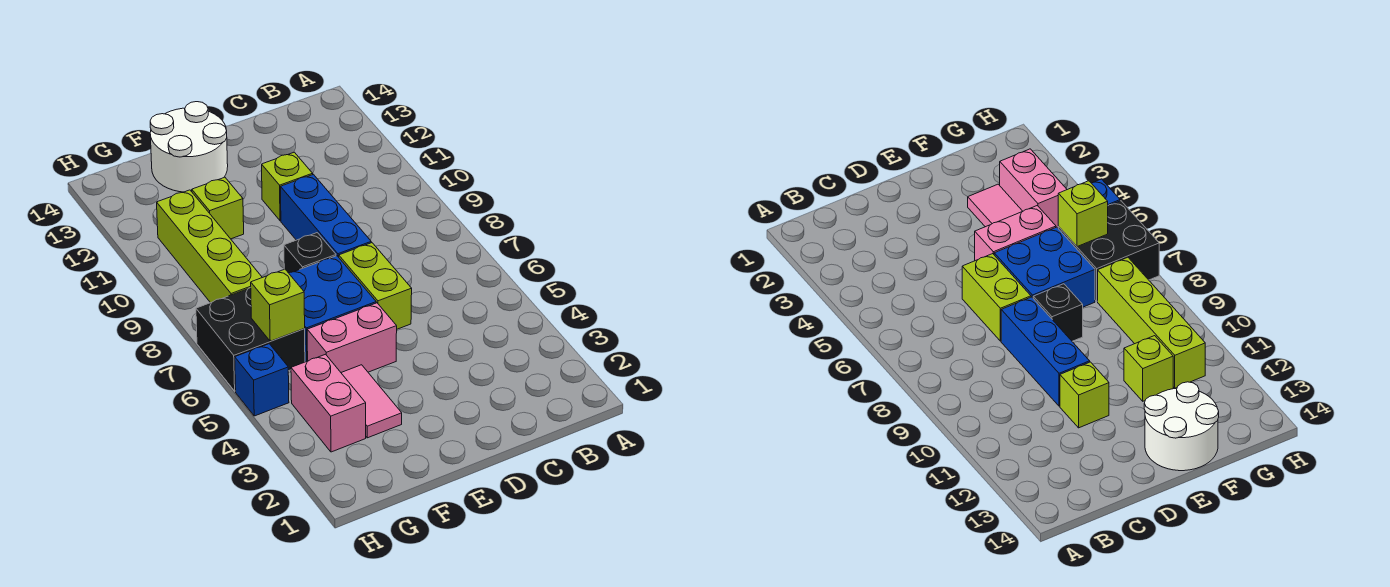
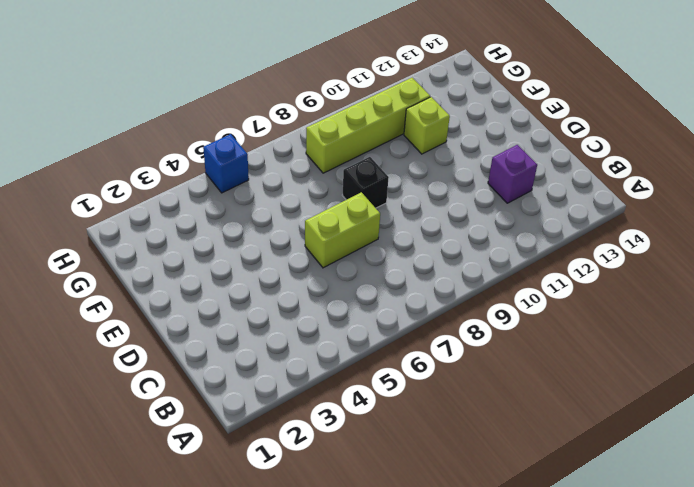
purple 1x1 brick [488,145,537,203] -> none
none -> blue 1x3 brick [281,174,371,257]
none -> lime 1x1 brick [262,152,313,221]
none -> pink 1x2 brick [307,303,397,372]

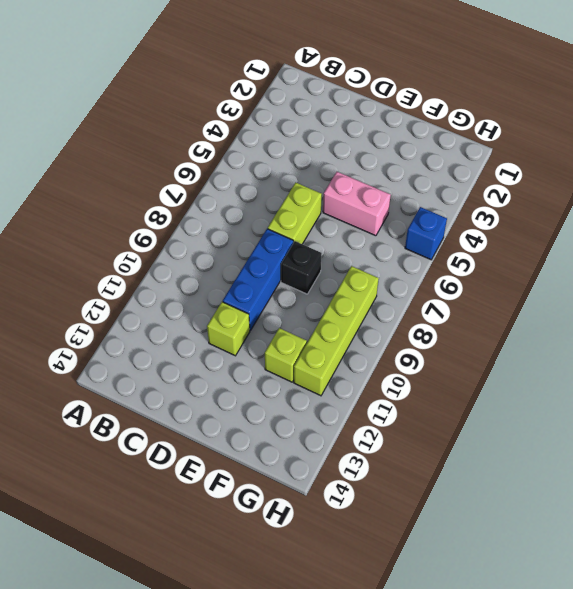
none -> blue 2x2 brick [289,256,376,362]
none -> white 2x2 round brick [150,102,228,192]
none -> pink 1x2 tile [341,365,402,438]

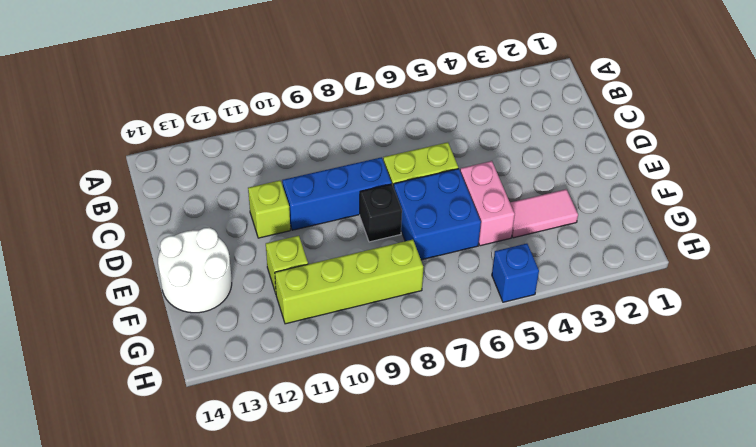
none -> pink 1x2 brick [291,354,366,452]
none -> black 2x2 brick [196,287,305,391]
none -> lime 1x1 brick [251,269,305,341]

